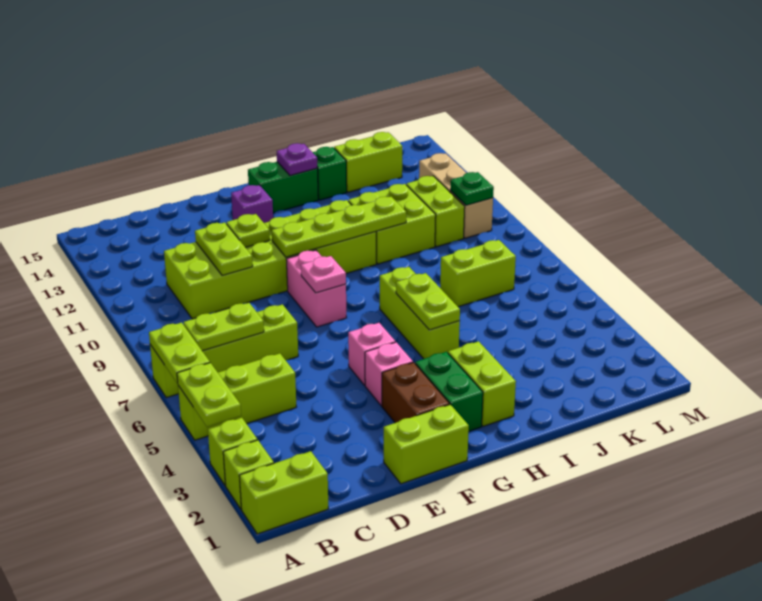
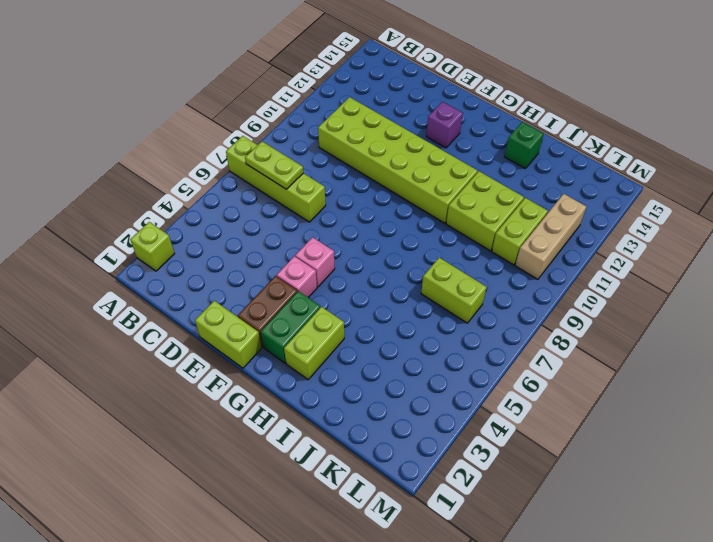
none -> lime 1x2 brick [239,451,328,534]
none -> lime 1x1 brick [208,418,257,486]
none -> lime 1x3 brick [178,353,296,440]
none -> pink 1x2 brick [286,250,347,327]

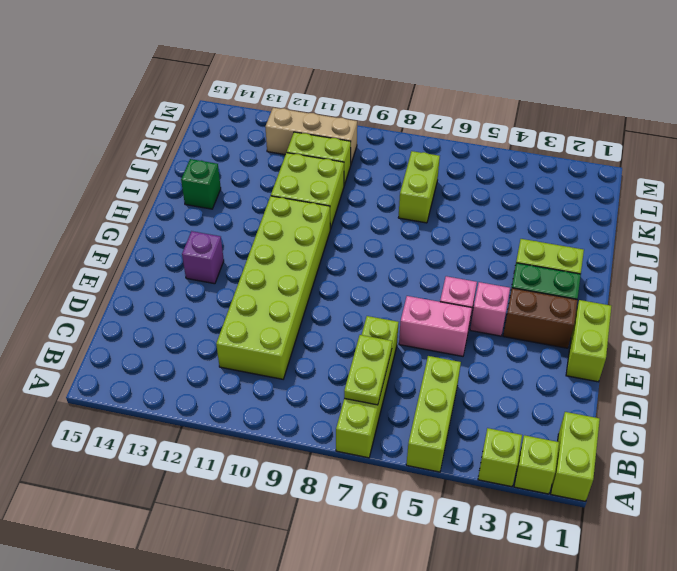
pink 1x2 brick [399,296,472,356] -> pink 1x2 brick moved to [286,250,347,327]
none -> green 1x2 brick [248,162,318,213]
none -> lime 1x3 brick [380,267,460,359]
none -> lime 1x2 brick [334,132,402,192]
none -> lime 1x2 plate [177,363,241,427]

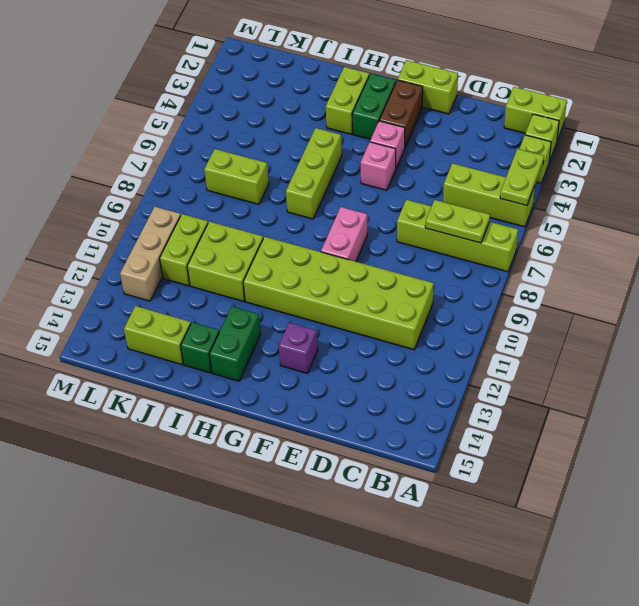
green 1x2 brick [210,307,261,381] -> green 1x2 brick turned to [248,162,318,213]
none -> lime 1x2 plate [149,323,210,383]
none -> lime 1x2 plate [195,222,253,276]
none -> lime 1x1 plate [226,214,270,247]
none -> pink 1x1 plate [301,256,346,293]

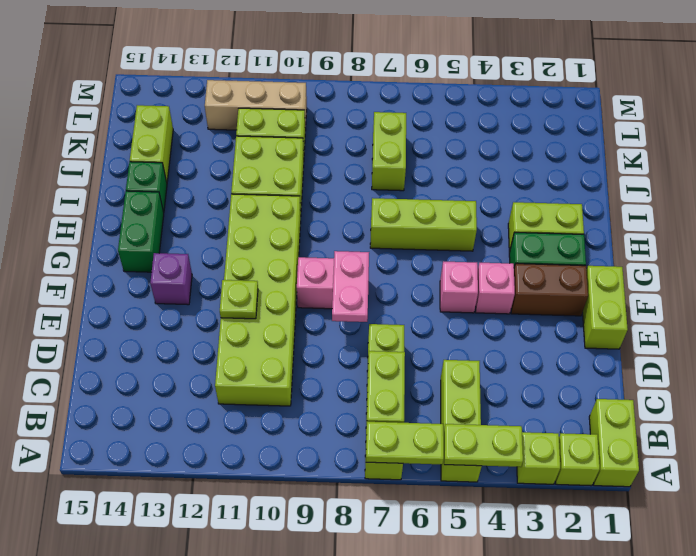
pink 1x2 plate [332,251,369,322] -> pink 1x1 plate [301,256,346,293]
none -> lime 1x2 plate [195,222,253,276]
none -> lime 1x4 plate [272,197,406,257]
none -> lime 1x2 plate [396,273,460,330]
none -> purple 1x1 plate [277,143,317,176]

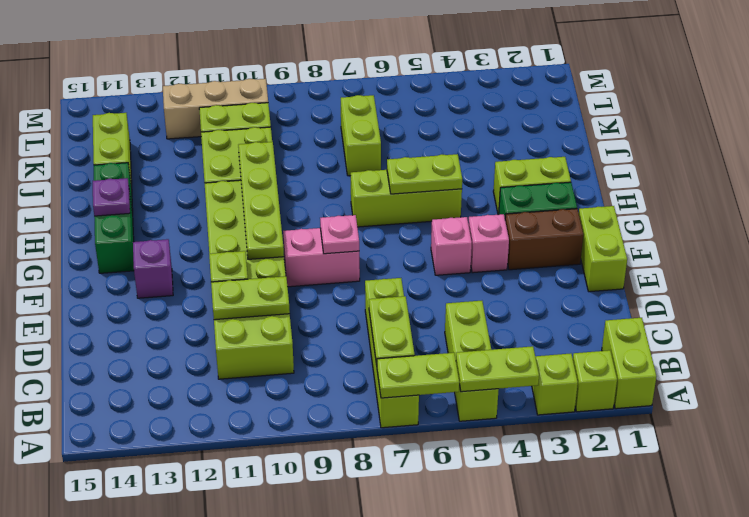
none -> green 1x1 plate [451,172,494,205]

